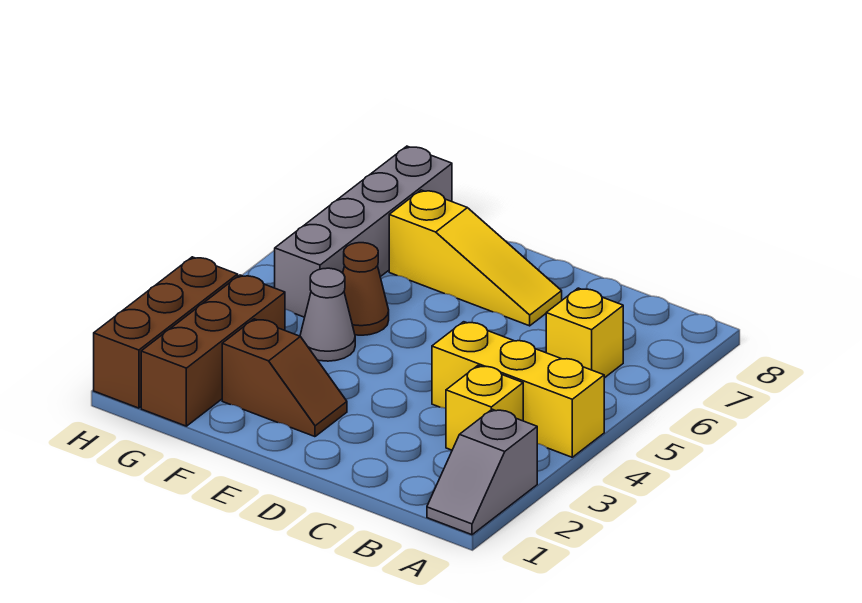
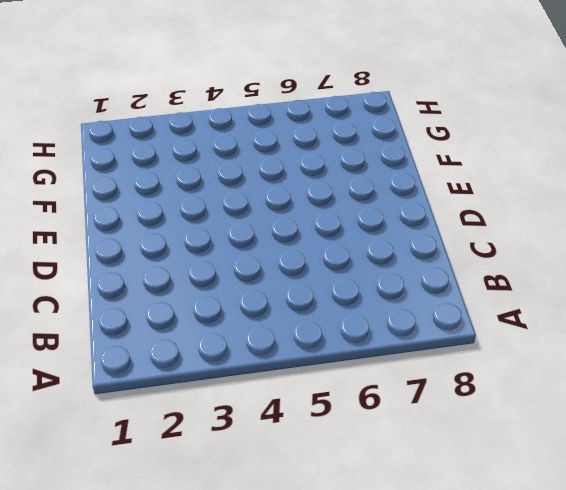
none -> grey 1x2 slope [427,409,537,535]
none -> yellow 1x3 brick [432,322,604,457]

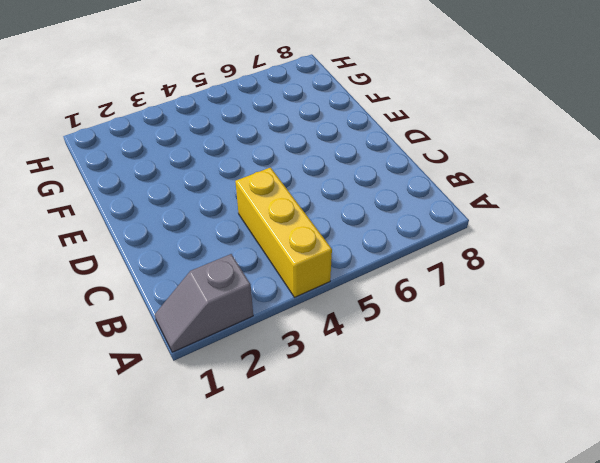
none -> yellow 1x1 brick [446,366,523,450]
none -> yellow 1x1 brick [546,288,623,378]

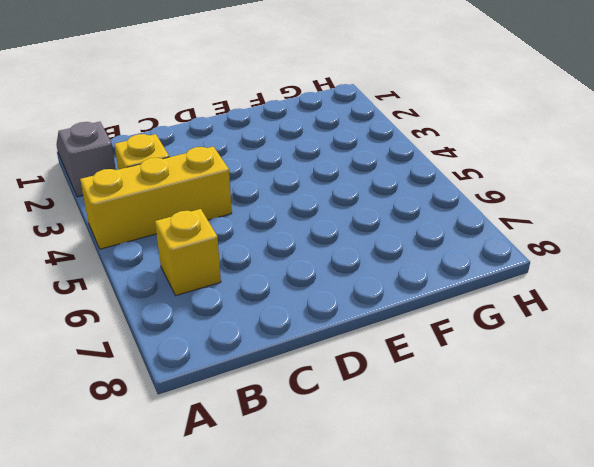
none -> yellow 1x3 slope [389,190,562,326]
none -> brown 1x2 slope [222,319,347,437]

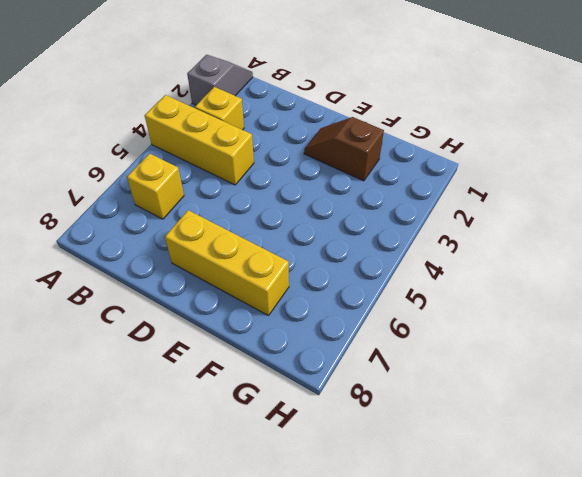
yellow 1x3 brick [165,210,289,316] -> yellow 1x3 slope [389,190,562,326]
none -> grey 1x1 cone [300,268,355,361]
none -> brown 1x1 cone [343,243,389,335]

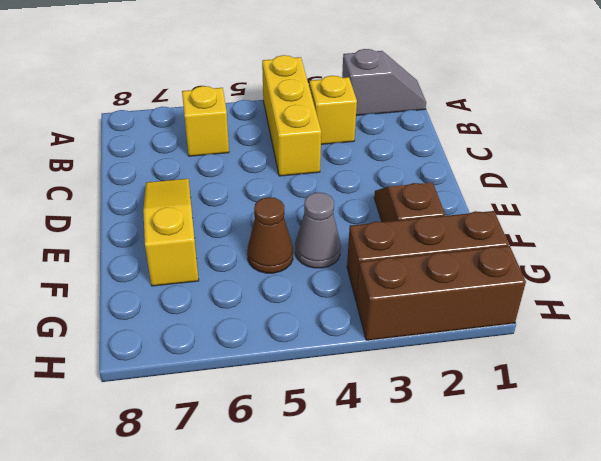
none -> grey 1x4 brick [275,146,452,317]

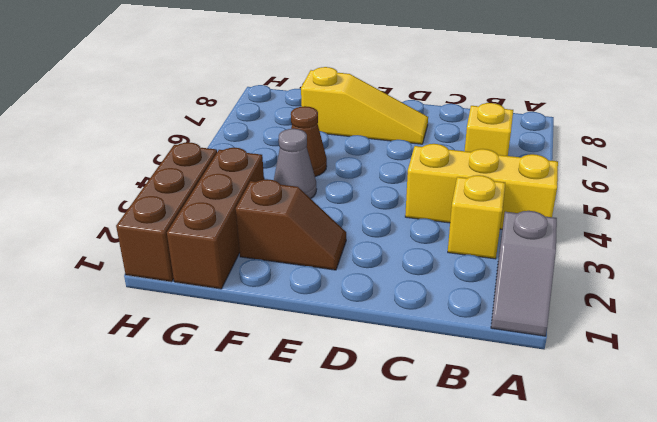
none -> grey 1x4 brick [275,146,452,317]

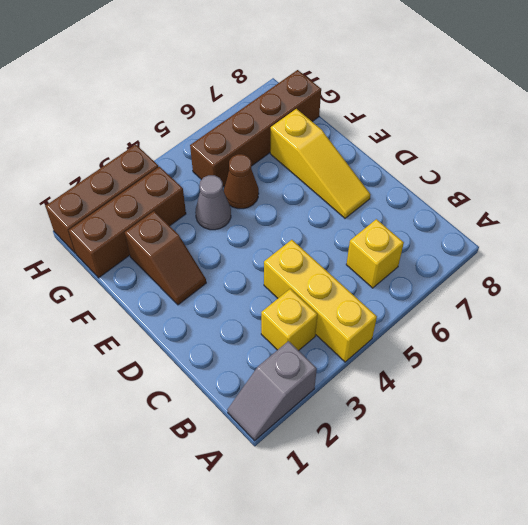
brown 1x4 brick [190,70,321,187] -> grey 1x4 brick [275,146,452,317]

